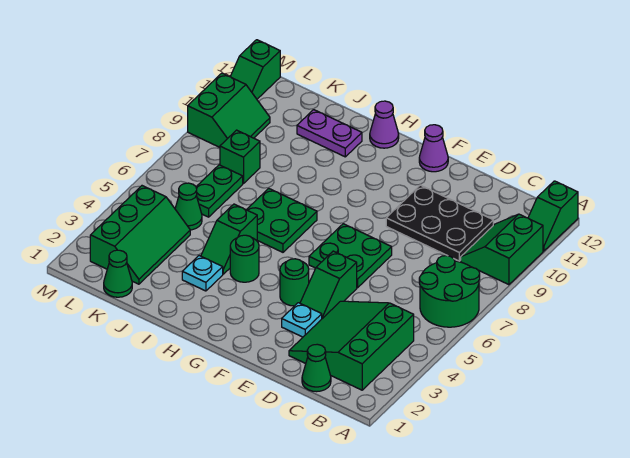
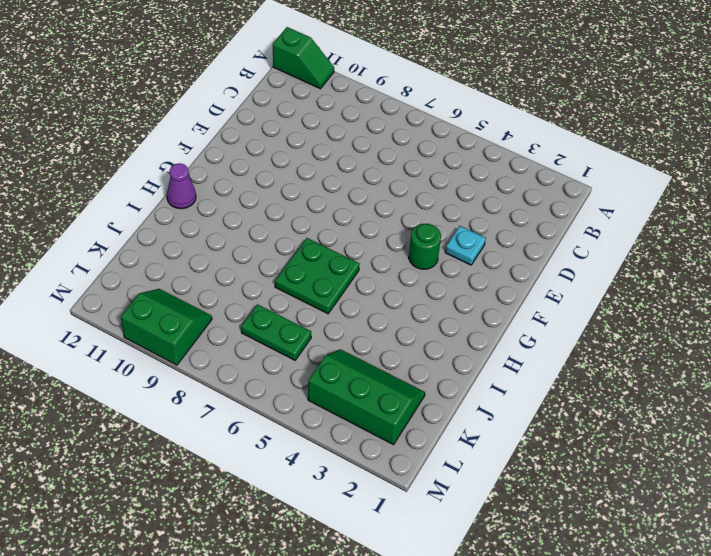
none -> green 2x2 round brick [419,256,480,327]
none -> green 2x2 slope [461,214,543,285]
none -> green 3x3 slope [289,301,414,390]

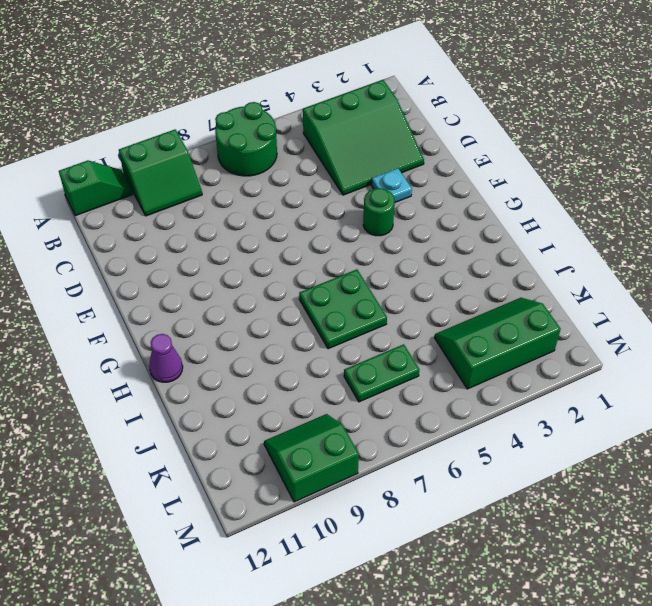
none -> green 1x1 cone [302,344,331,392]
none -> black 2x3 plate [386,185,493,261]
none -> green 1x2 slope [300,251,357,319]

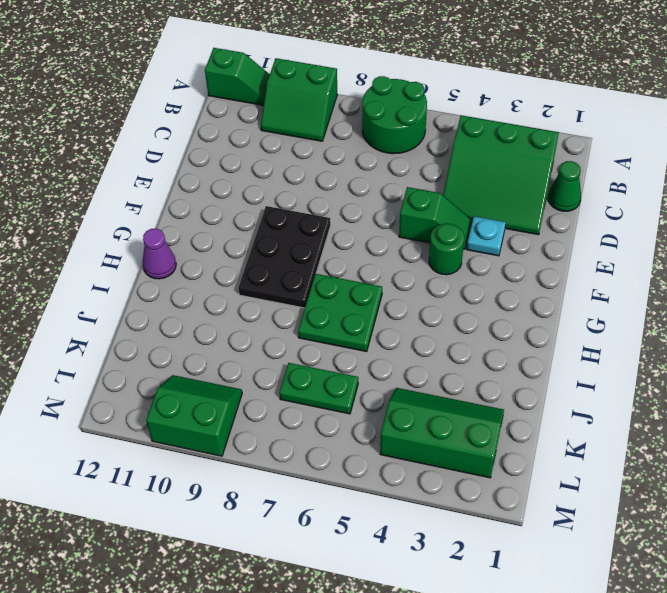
black 2x3 plate [238,206,331,308] -> black 2x3 plate moved to [386,185,493,261]
none -> green 2x2 plate [309,224,392,288]
none -> purple 1x1 cone [419,125,448,172]
none -> green 1x1 round brick [230,235,259,282]

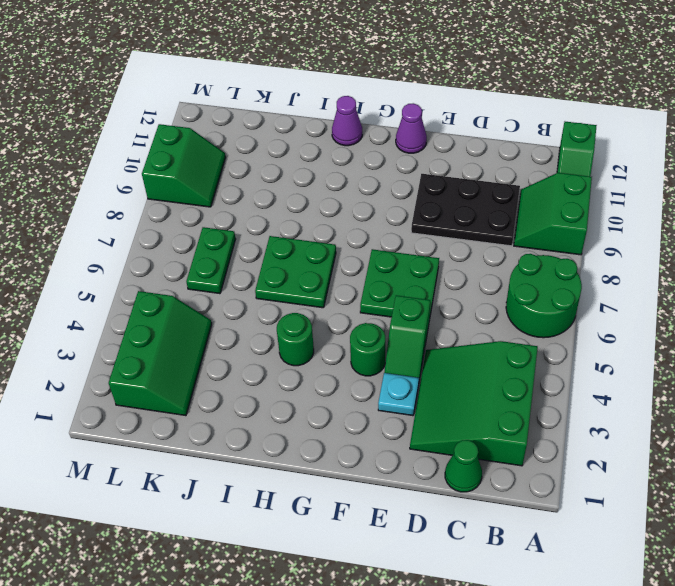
none -> cyan 1x1 plate [182,256,223,291]
none -> green 1x2 slope [201,204,257,274]
none -> purple 1x2 plate [297,110,362,157]

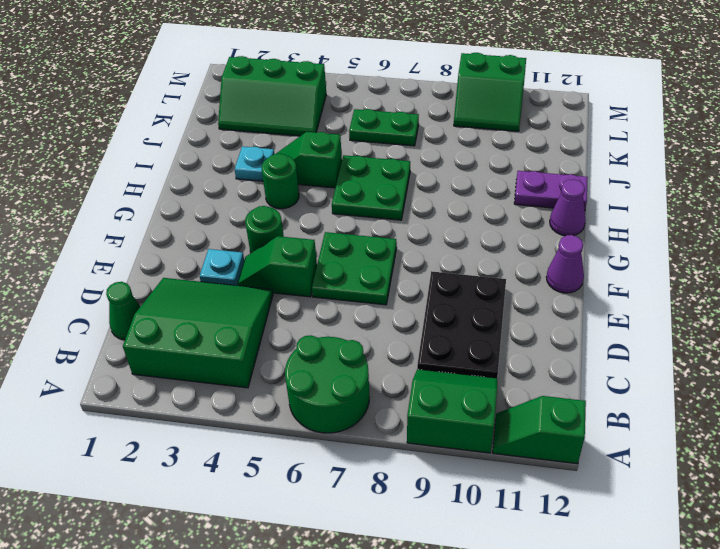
purple 1x2 plate [514,171,588,210] -> purple 1x2 plate turned to [297,110,362,157]
none -> green 1x1 cone [104,250,132,297]
none -> green 1x1 cone [175,183,202,230]
none -> green 1x1 brick [220,130,260,184]

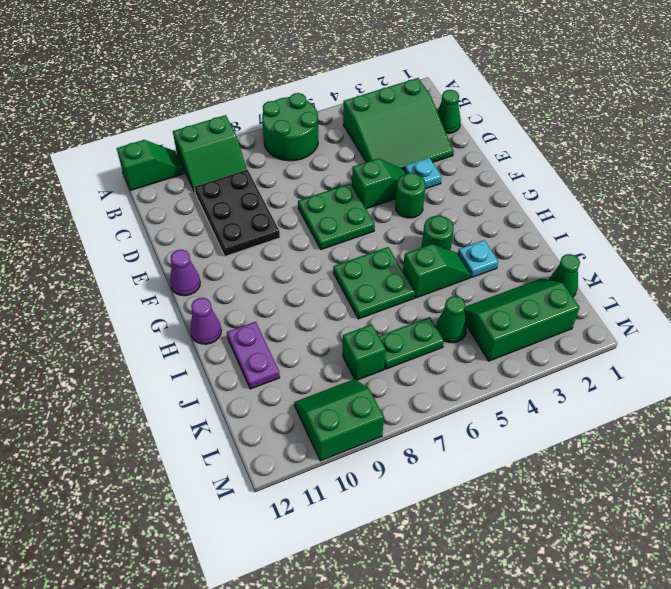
none -> green 1x2 slope [230,40,280,99]

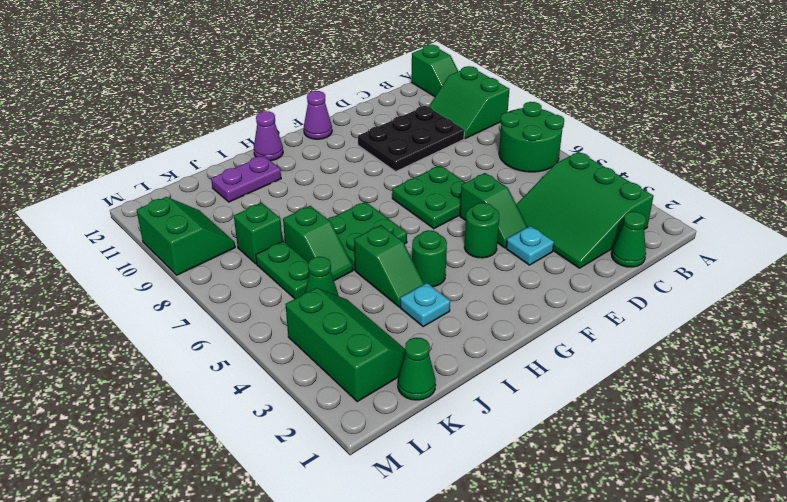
green 1x2 slope [283,206,353,281] -> green 1x2 slope moved to [230,40,280,99]

